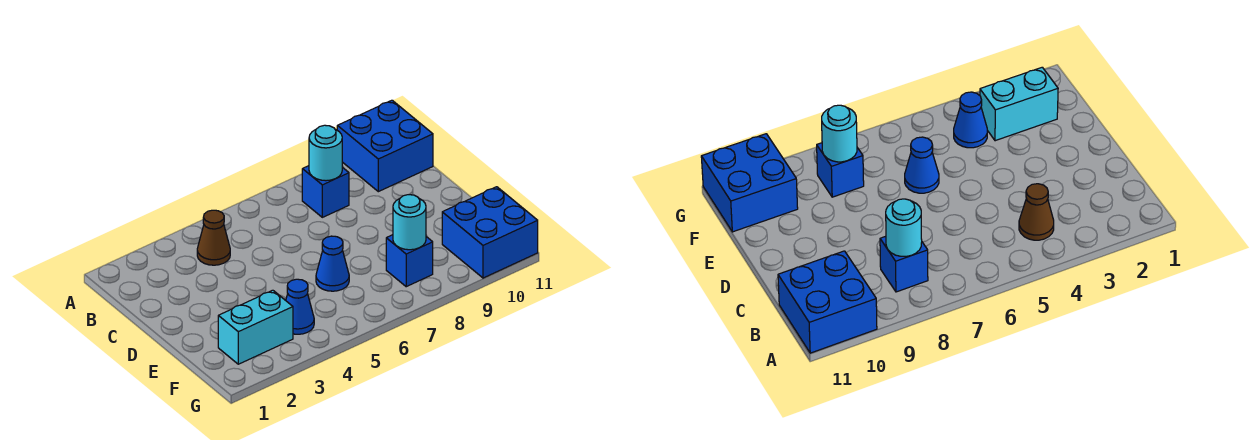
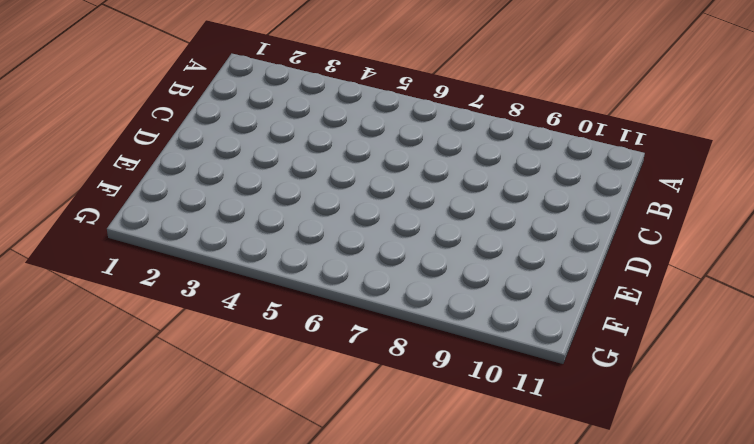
none -> blue 2x2 brick [337,100,433,192]
none -> brown 1x1 cone [197,210,230,265]

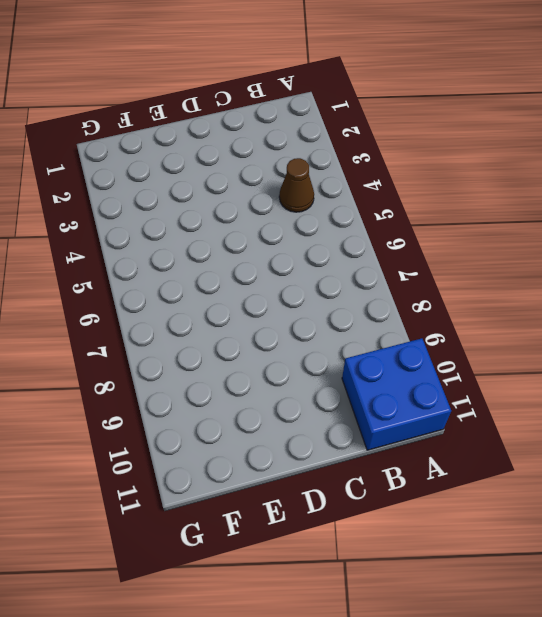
none -> blue 1x1 brick [302,166,349,217]
none -> blue 1x1 cone [316,236,349,291]

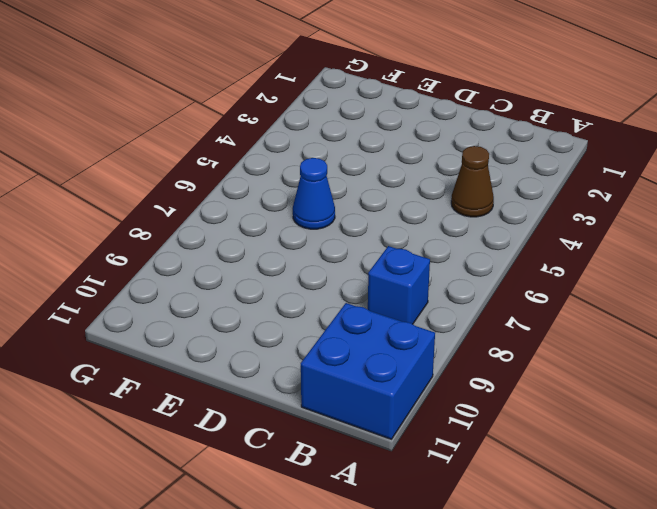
none -> cyan 1x2 brick [218,290,293,364]
none -> blue 1x1 cone [286,279,314,334]

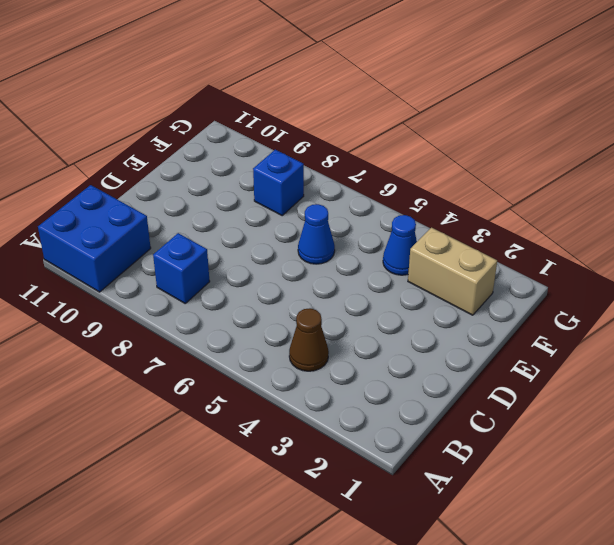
tan 1x2 brick [408,228,497,315] -> cyan 1x2 brick [218,290,293,364]
none -> blue 2x2 brick [442,187,538,278]
none -> cyan 1x1 round brick [309,125,342,181]

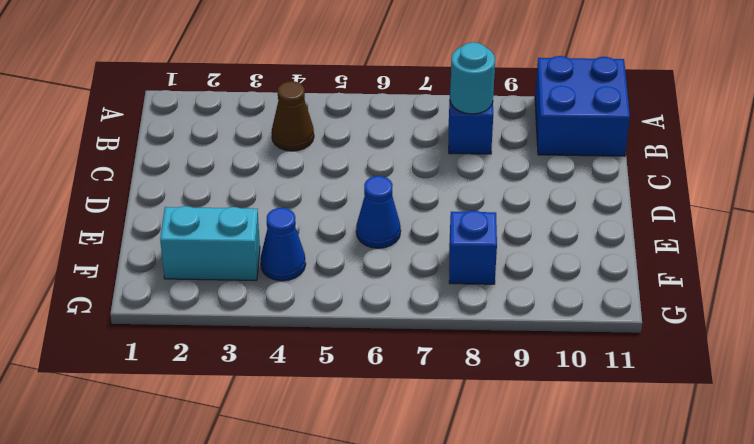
none -> blue 2x2 brick [442,187,538,278]
none -> cyan 1x1 round brick [393,195,426,250]

